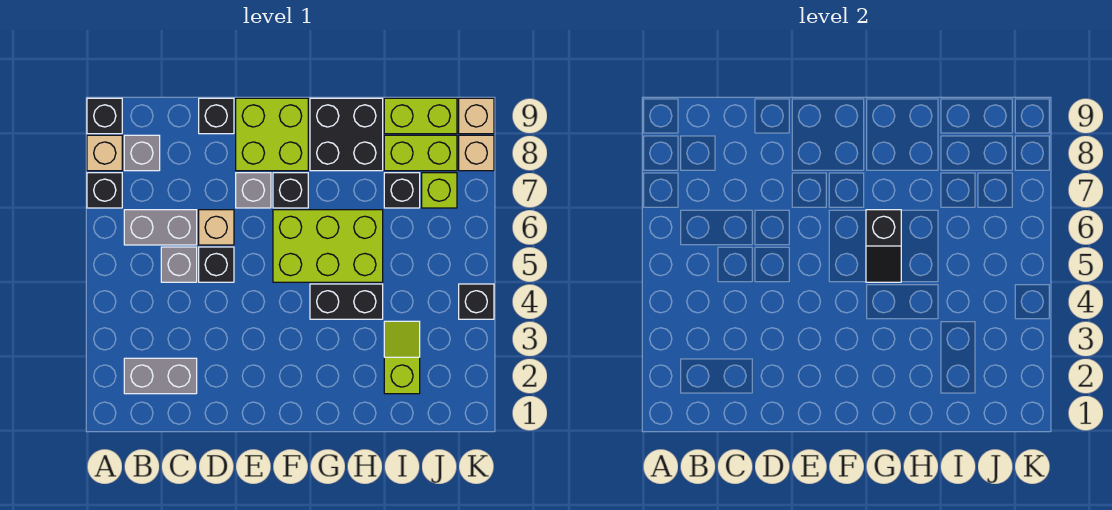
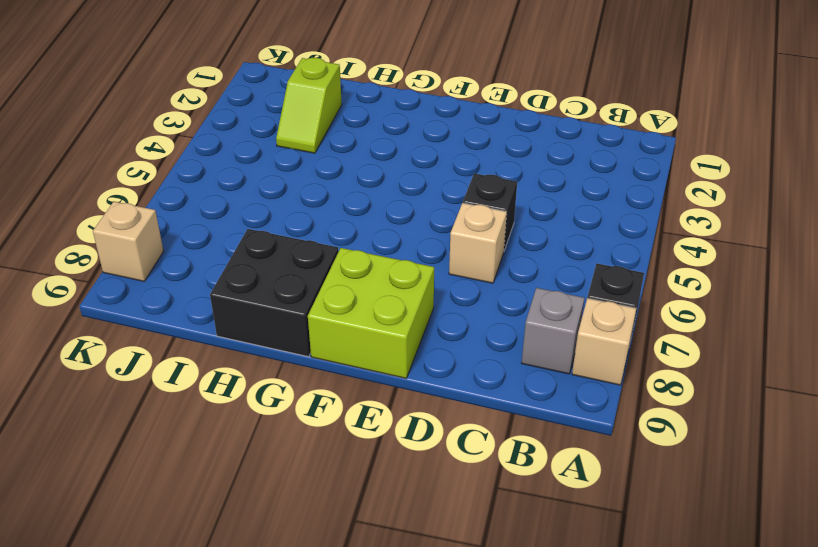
none -> black 1x1 brick [87,98,122,134]
none -> grey 1x2 brick [124,358,197,394]
none -> grey 1x2 brick [124,210,197,245]

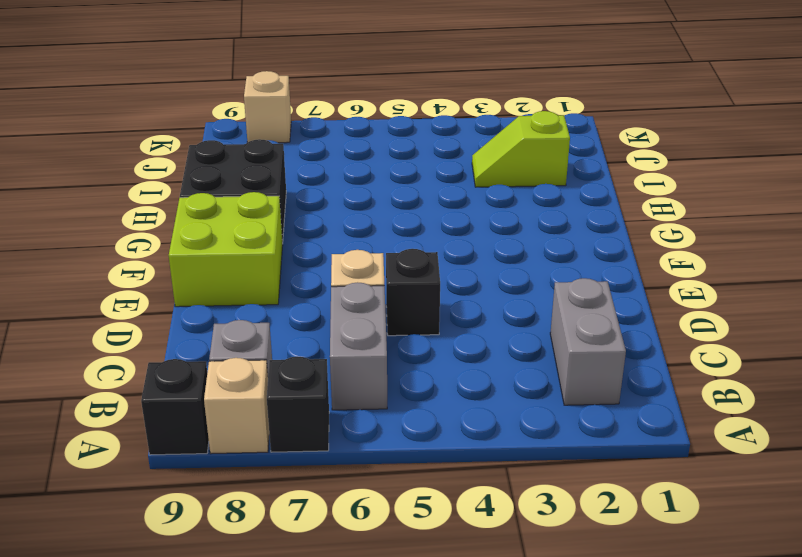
none -> grey 1x1 brick [161,247,197,282]
none -> black 1x1 brick [199,98,234,134]
none -> grey 1x1 brick [236,173,271,208]

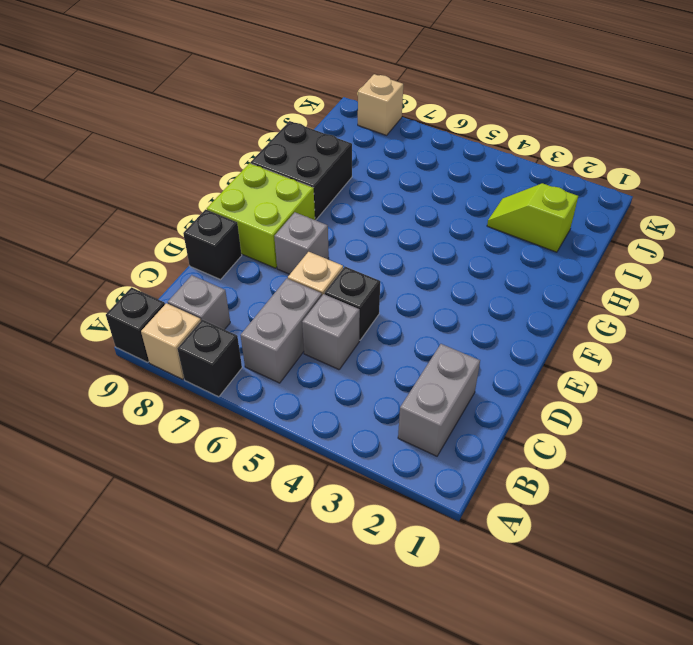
none -> lime 2x3 brick [273,210,383,282]
none -> black 1x1 brick [273,173,308,208]
none -> black 1x2 brick [310,284,383,319]

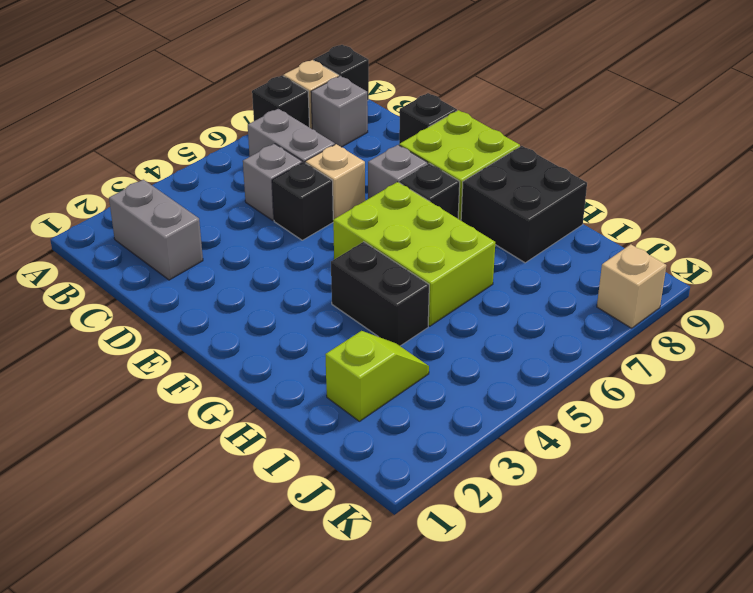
none -> black 1x1 brick [384,173,420,208]
none -> lime 1x2 brick [384,135,457,171]
none -> lime 1x2 brick [384,98,457,134]

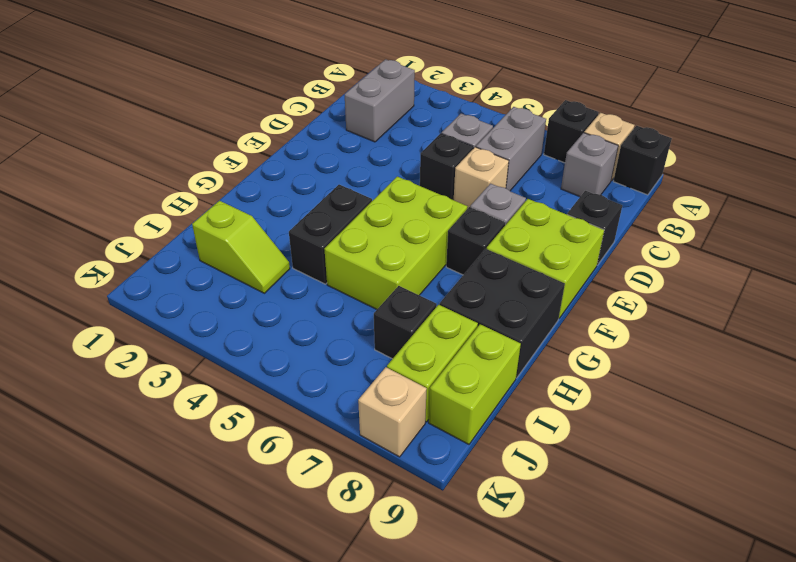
none -> lime 1x1 brick [422,173,457,208]
none -> black 1x1 brick [459,284,494,319]
none -> tan 1x1 brick [459,98,494,134]

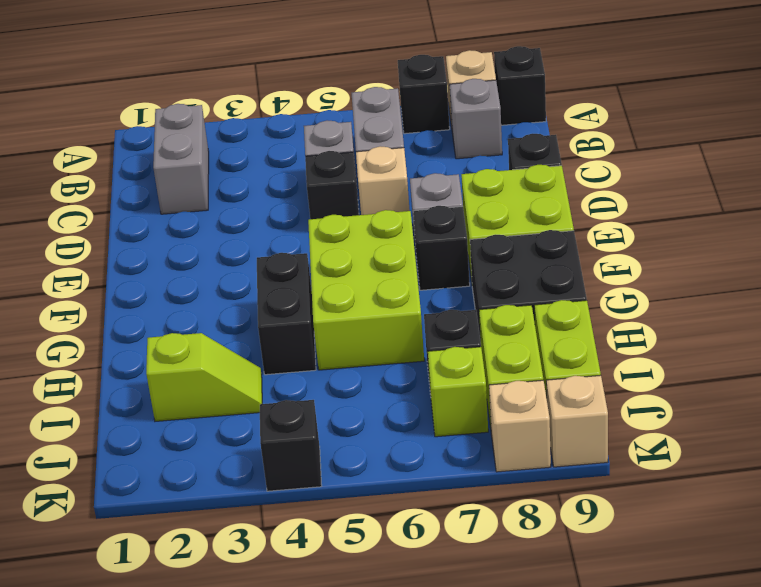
none -> black 1x2 slope [866,210,901,282]

